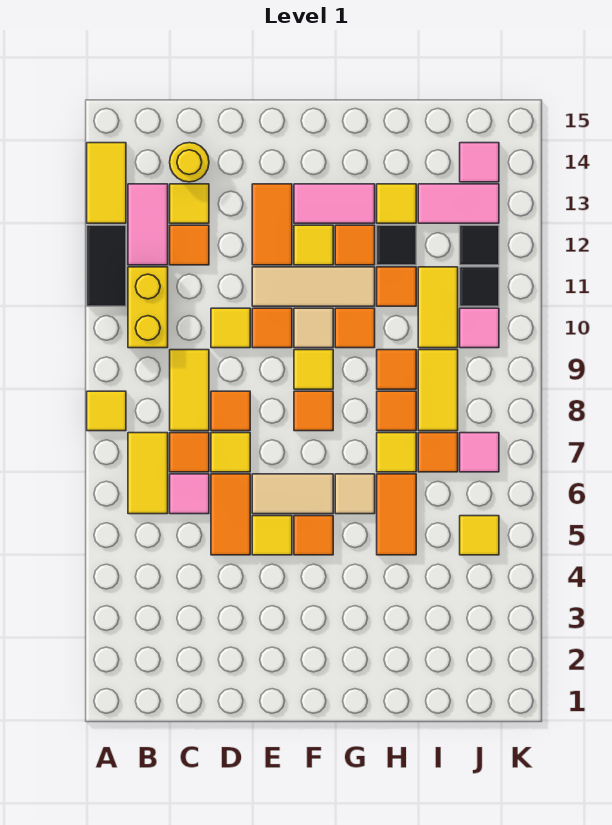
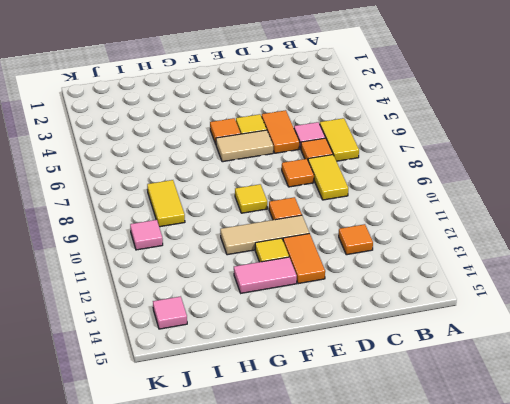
none -> yellow 1x1 tile [87,391,126,431]
none -> black 1x2 tile [87,225,126,306]
none -> yellow 1x2 tile [87,143,126,223]
none -> yellow 1x2 brick [128,267,168,348]

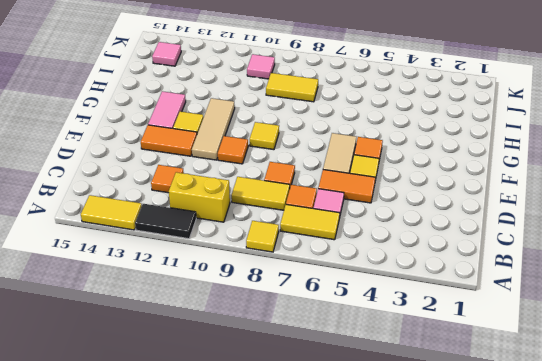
none -> pink 1x2 tile [128,184,168,265]
none -> yellow 1x1 tile [170,184,209,223]
none -> yellow 1x1 round brick [170,143,209,182]
none -> yellow 1x1 tile [211,433,250,472]

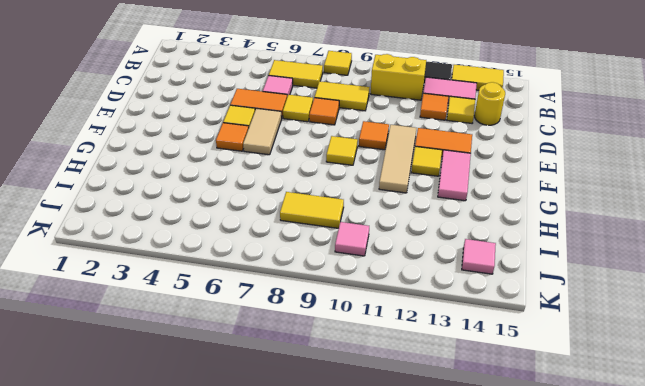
none -> orange 1x1 tile [170,433,209,472]
none -> yellow 1x1 tile [211,308,250,348]
none -> orange 1x1 tile [294,391,333,431]
none -> tan 1x1 tile [294,308,333,348]

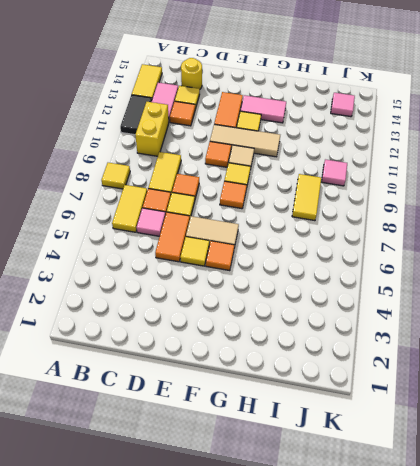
none -> yellow 1x1 tile [211,308,250,348]
none -> tan 1x1 tile [335,474,375,514]
none -> orange 1x1 tile [335,308,375,348]
none -> orange 1x1 tile [335,225,375,265]

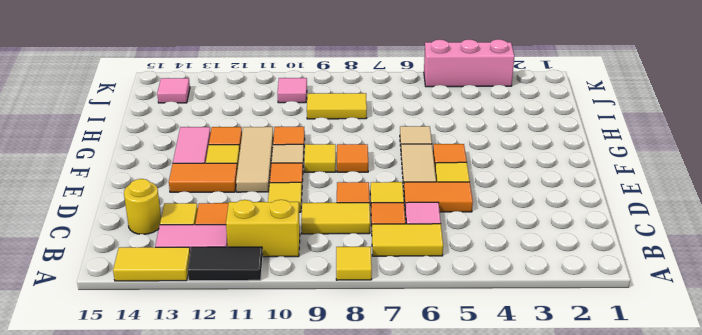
pink 1x3 brick [424,39,514,87] -> none
none -> orange 1x2 tile [377,474,416,555]
none -> yellow 1x1 tile [377,433,416,472]
none -> orange 1x1 tile [377,391,416,431]
none -> orange 1x1 tile [377,350,416,389]

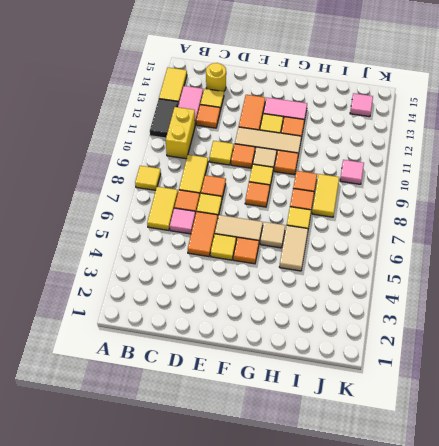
tan 1x2 tile [279,225,308,271] -> orange 1x2 tile [377,474,416,555]
none -> orange 1x1 tile [377,267,416,306]
none -> black 1x1 tile [377,225,416,265]
none -> yellow 1x1 tile [377,184,416,223]
none -> orange 1x1 tile [418,433,458,472]

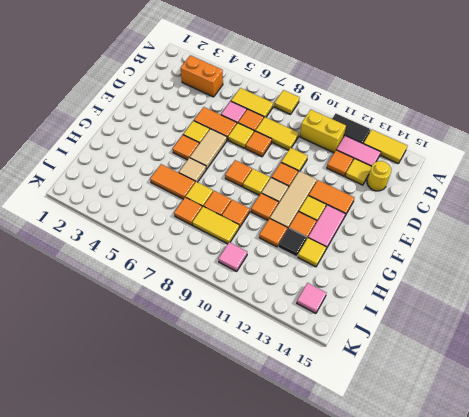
orange 1x2 brick [181,55,223,97] -> none
none -> yellow 1x2 tile [418,267,458,348]
none -> pink 1x2 tile [418,184,499,223]
none -> yellow 1x1 tile [460,516,499,555]
none -> pink 1x1 tile [460,433,499,472]

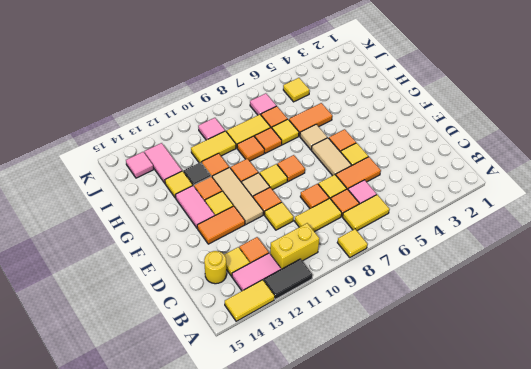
none -> black 1x1 tile [460,267,499,306]
none -> black 1x1 tile [460,225,499,265]

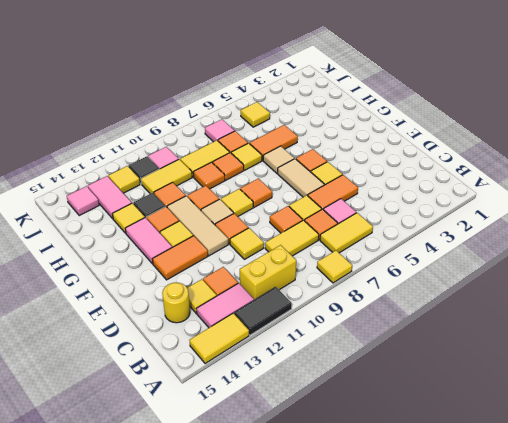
yellow 1x1 tile [108,166,140,193] -> black 1x1 tile [460,225,499,265]

